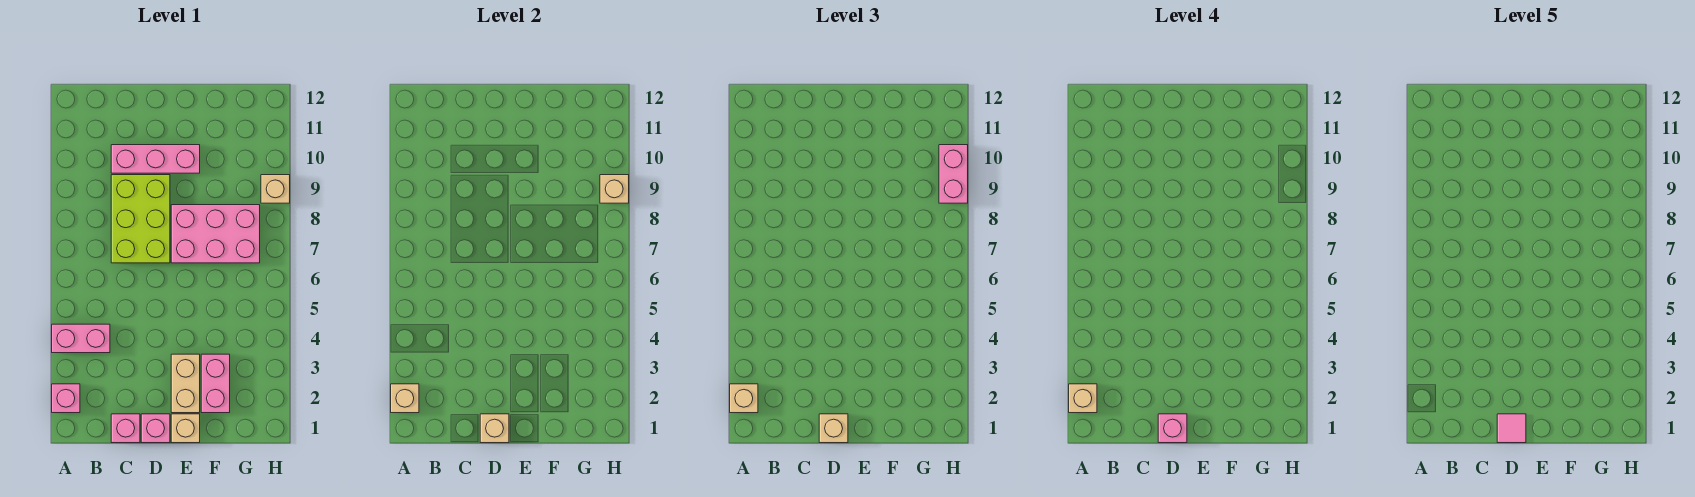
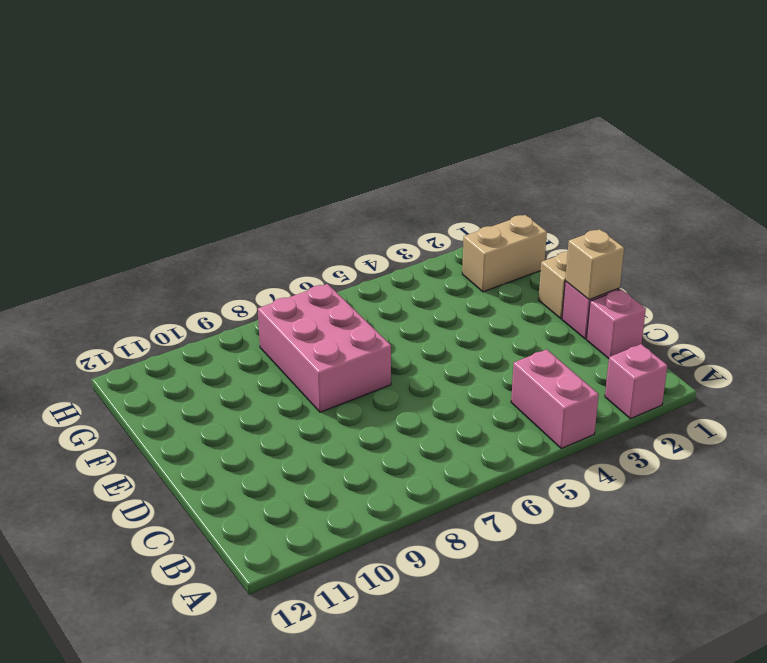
tan 1x2 brick [462,215,547,292] -> tan 1x2 brick moved to [171,354,200,413]
none -> lime 2x3 brick [111,175,170,263]
none -> pink 1x3 brick [111,145,200,173]
none -> pink 1x2 brick [201,354,230,413]

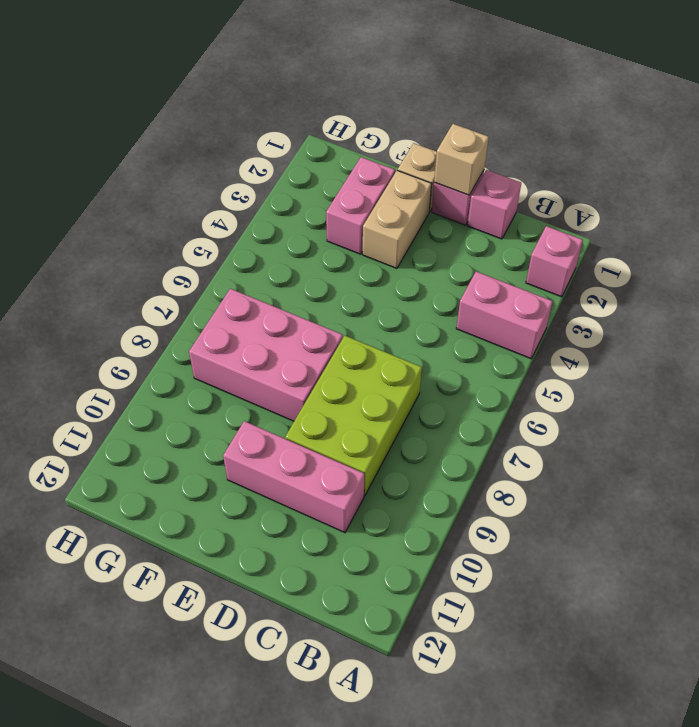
none -> tan 1x1 brick [261,175,290,203]
none -> tan 1x1 brick [391,384,419,413]
none -> tan 1x1 brick [600,175,629,203]

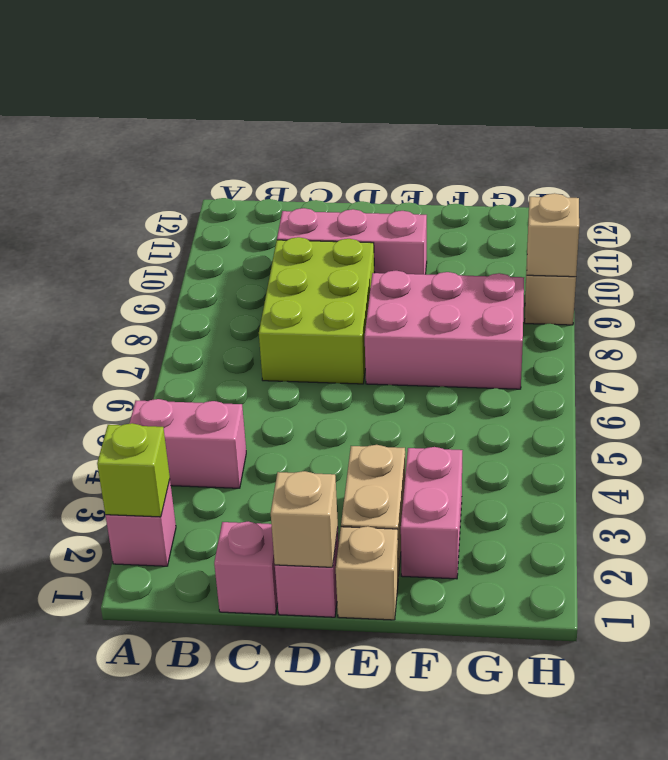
lime 1x1 brick [97,423,170,517] -> tan 1x1 brick [391,384,419,413]
none -> tan 1x1 brick [730,384,758,413]
none -> tan 1x1 brick [819,414,848,443]
none -> pink 1x2 brick [939,145,968,203]

